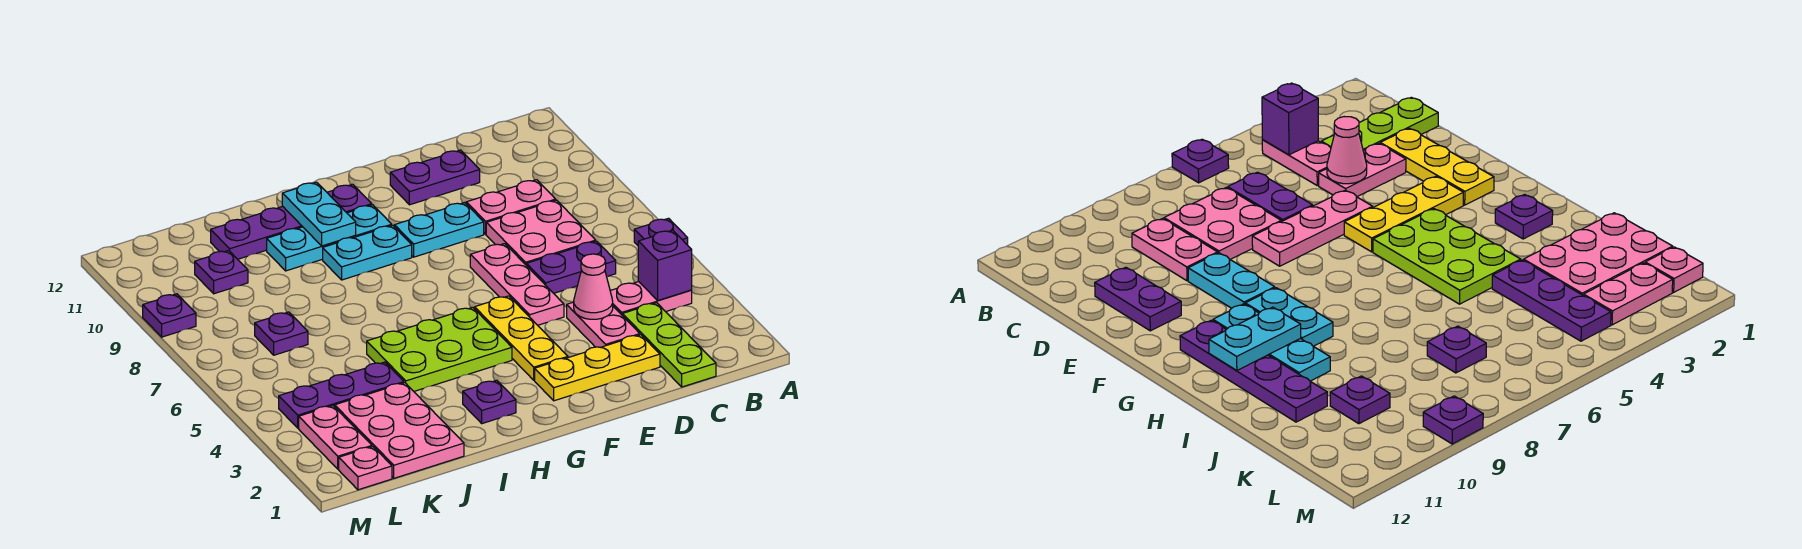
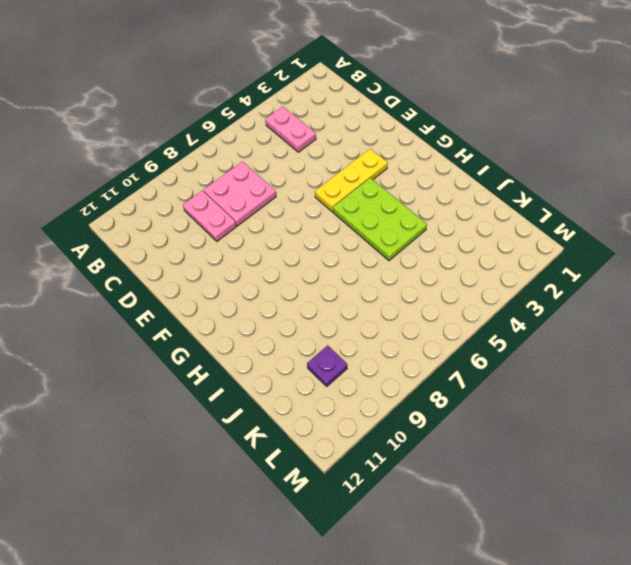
none -> purple 1x1 plate [634,218,688,245]
none -> lime 1x3 plate [623,303,716,387]
none -> purple 1x2 plate [526,241,616,293]

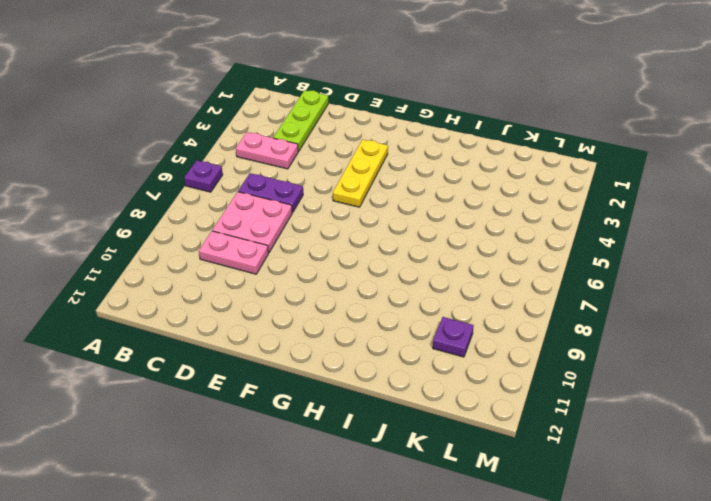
none -> yellow 1x3 plate [535,335,660,401]
none -> pink 1x2 plate [567,302,640,347]
none -> purple 1x2 plate [390,150,480,205]

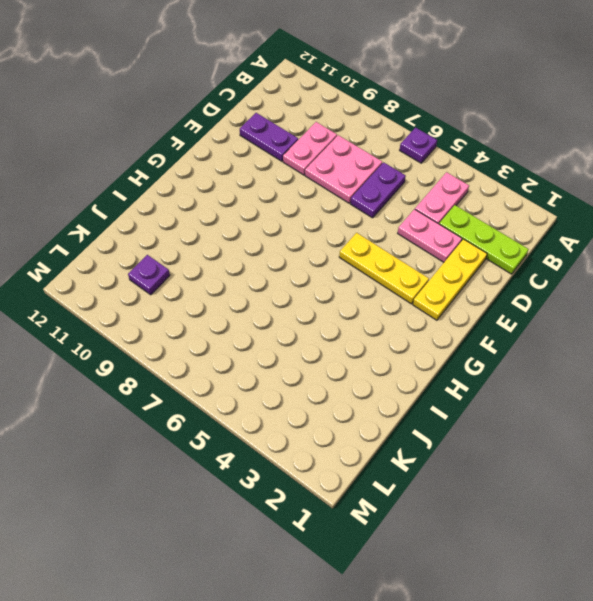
purple 1x2 plate [240,113,298,161] -> purple 1x2 plate turned to [390,150,480,205]
none -> pink 1x3 plate [470,244,564,325]
none -> cyan 1x2 plate [394,203,484,257]
none -> lime 2x3 plate [367,307,512,391]

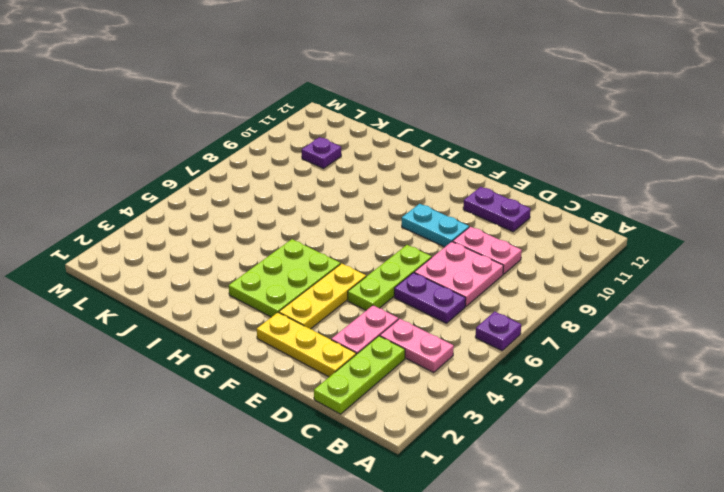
lime 1x3 plate [348,245,432,310] -> pink 1x3 plate [470,244,564,325]
lime 2x3 plate [229,239,340,317] -> lime 2x3 plate turned to [367,307,512,391]
none -> cyan 1x2 plate [323,225,412,280]
none -> cyan 1x3 plate [267,205,392,271]
none -> purple 1x4 plate [211,184,372,259]

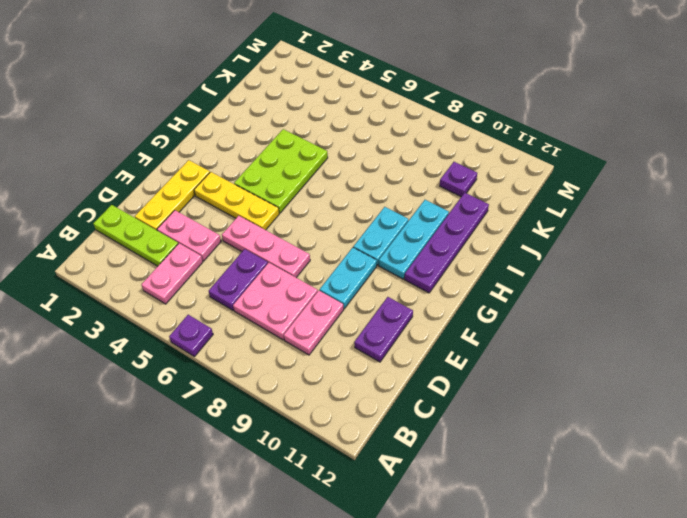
none -> purple 1x1 plate [463,380,516,424]
none -> pink 2x3 plate [335,383,464,478]
none -> purple 1x3 plate [279,362,404,428]

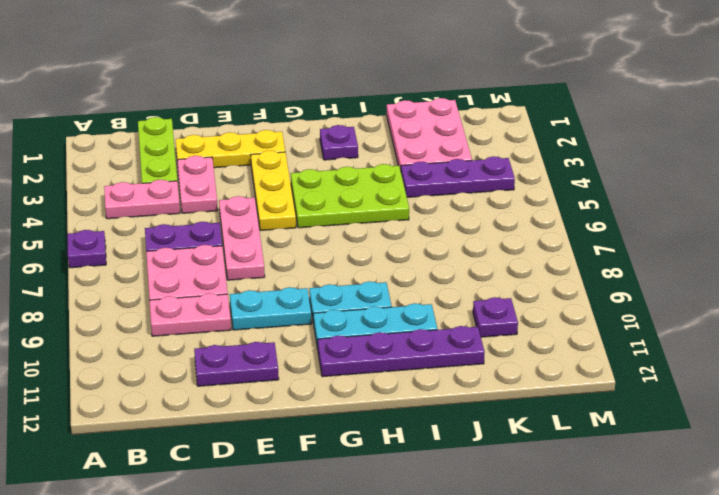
none -> purple 1x1 plate [255,312,308,355]
none -> pink 1x1 plate [339,447,392,490]
none -> pink 1x2 plate [299,406,372,469]

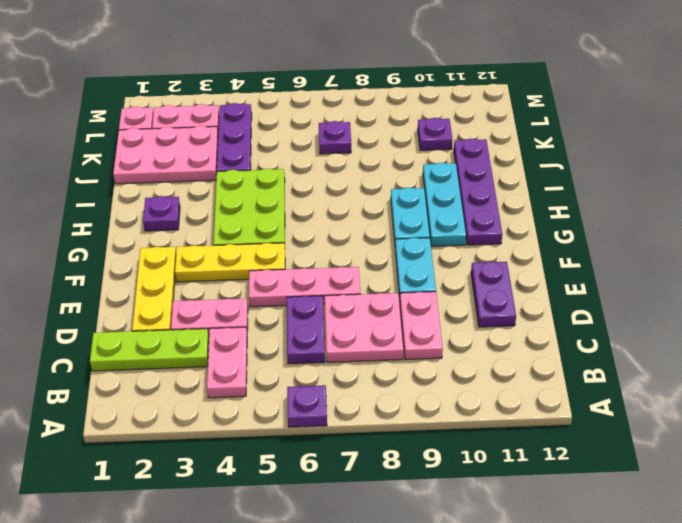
none -> purple 1x1 plate [143,294,196,337]
none -> purple 1x1 brick [638,230,692,301]
none -> pink 1x1 cone [574,254,613,319]

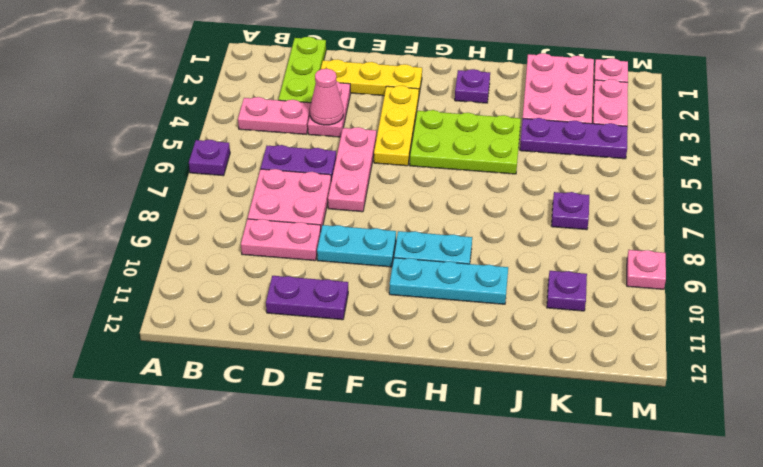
pink 1x1 plate [627,250,666,289] -> purple 1x1 plate [143,294,196,337]
none -> purple 1x4 plate [211,184,372,259]
none -> purple 1x1 brick [638,230,692,301]
none -> cyan 1x2 plate [282,182,356,246]

